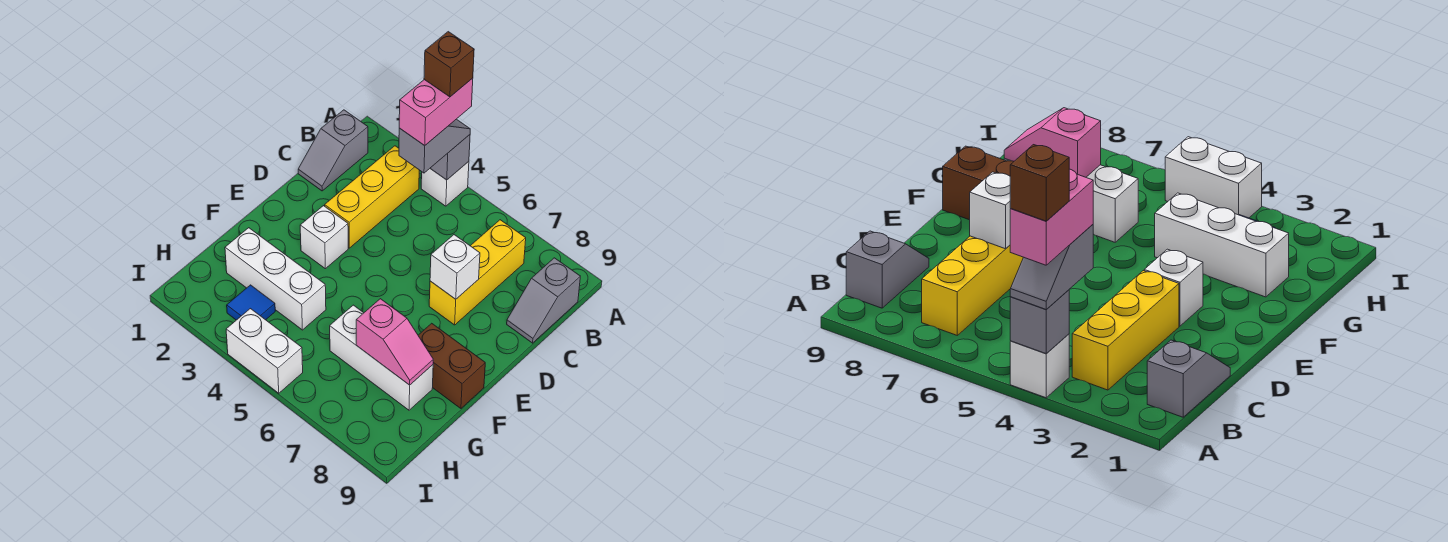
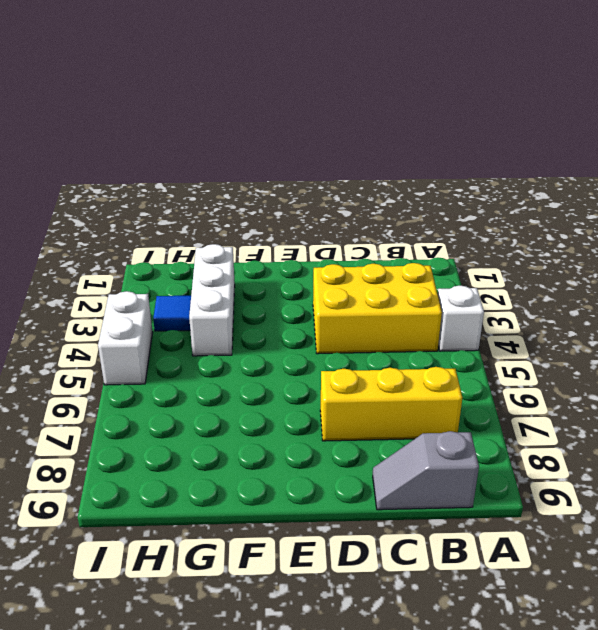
yellow 2x3 brick [313,263,442,354] -> yellow 1x3 brick [325,146,419,248]
none -> grey 1x2 slope [298,110,368,191]
none -> white 1x1 brick [300,206,348,269]
none -> brown 1x2 brick [418,323,485,408]

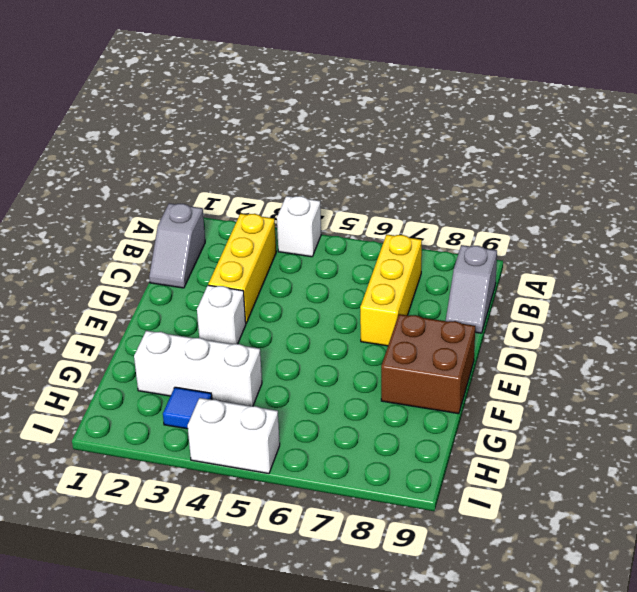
brown 2x2 brick [381,314,475,414] -> brown 1x2 brick [418,323,485,408]
none -> white 1x3 brick [330,305,433,410]
none -> grey 1x1 brick [430,135,470,180]
none -> white 1x1 brick [430,235,480,299]

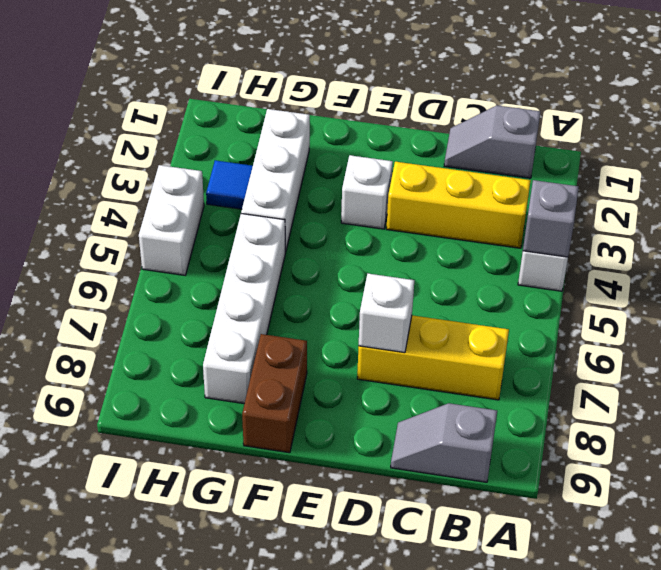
white 1x4 brick [203,214,285,404] -> white 1x3 brick [330,305,433,410]
none -> pink 1x2 slope [356,299,433,385]
none -> grey 1x2 slope [399,119,470,173]
none -> pink 1x2 brick [399,78,473,146]

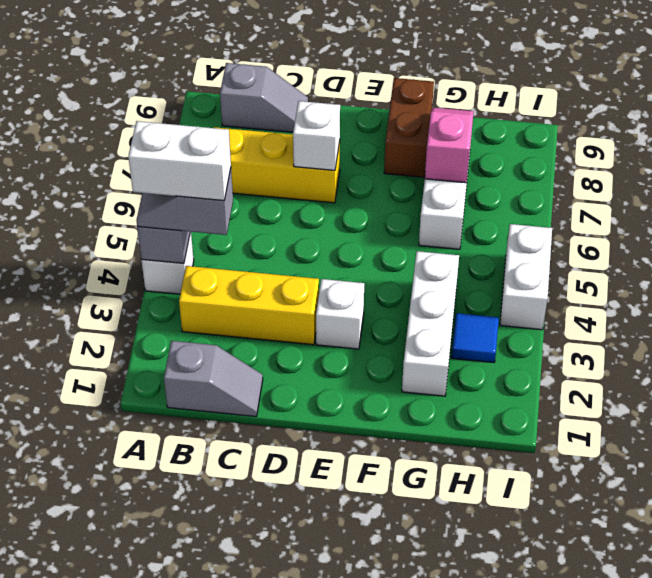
white 1x2 brick [128,121,231,201] -> pink 1x2 brick [399,78,473,146]
none -> brown 1x1 brick [424,32,474,97]

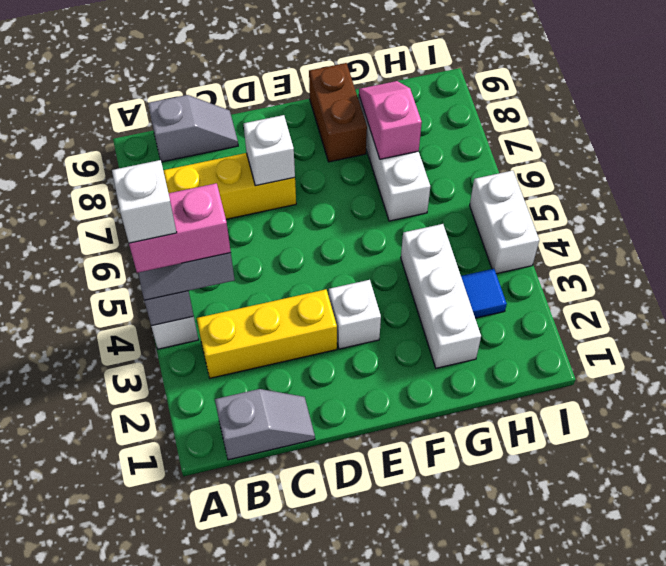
white 1x1 brick [112,160,177,243] -> brown 1x1 brick [424,32,474,97]

